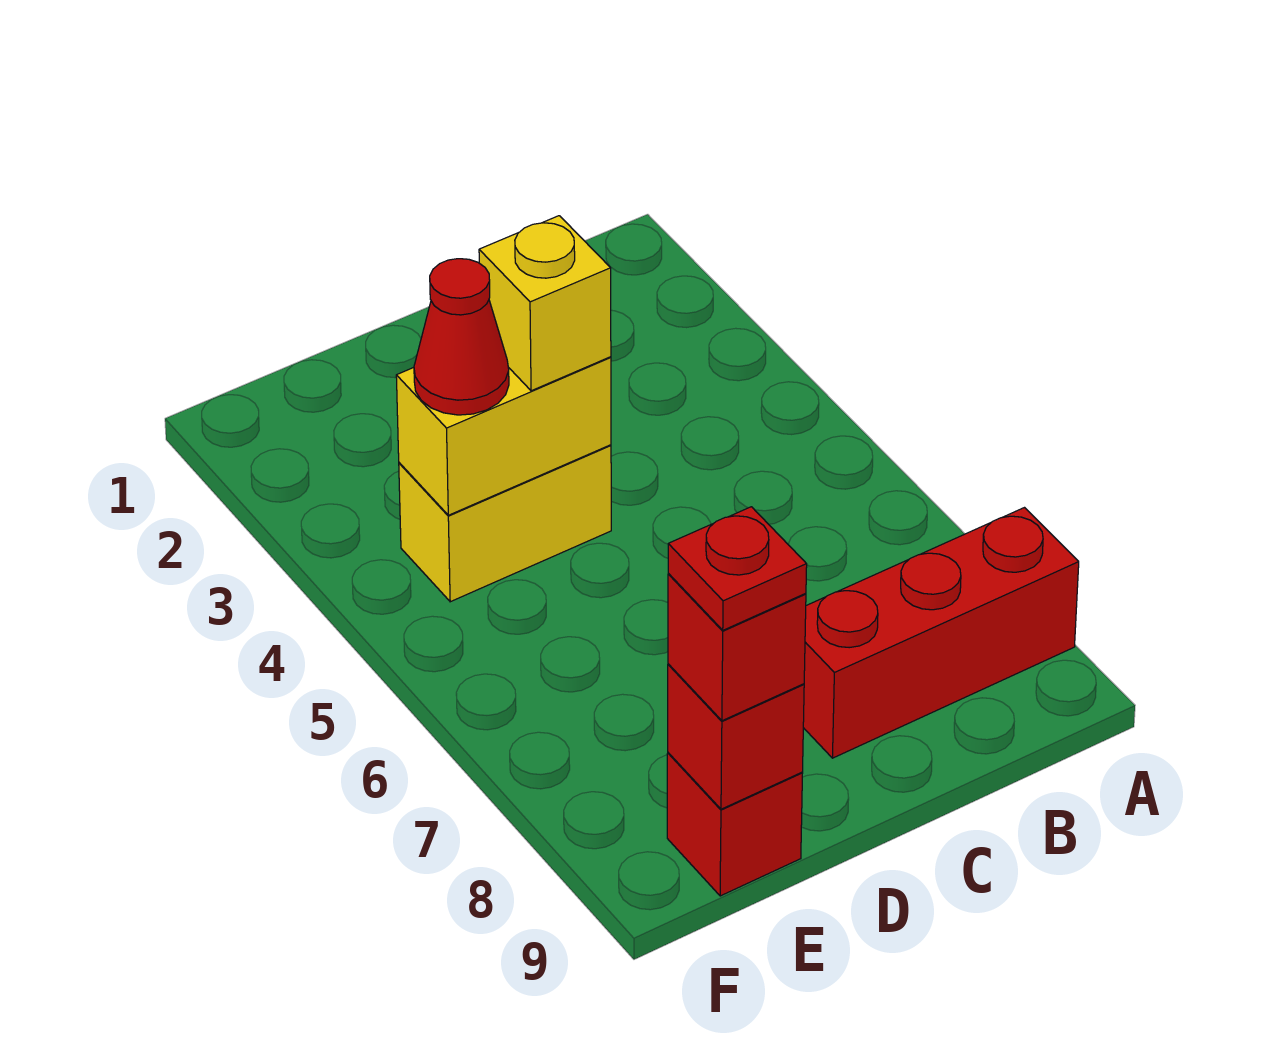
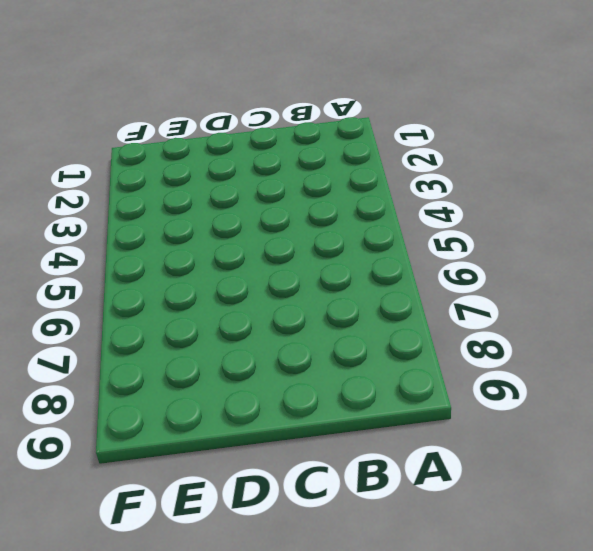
none -> red 1x3 brick [803,508,1079,758]
none -> yellow 1x2 brick [399,445,611,602]

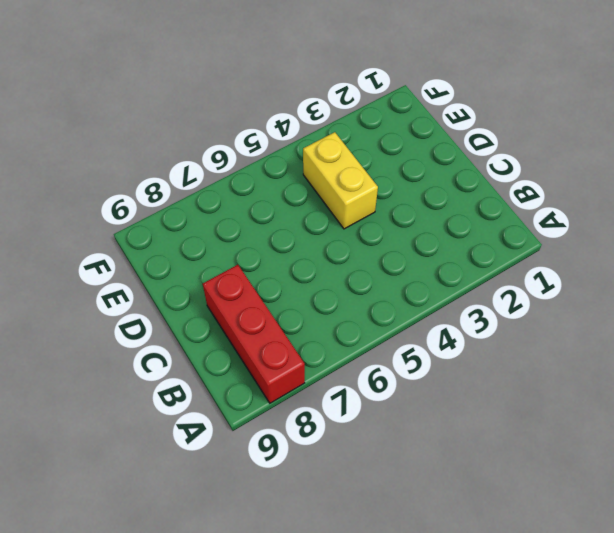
none -> red 1x1 brick [667,753,803,896]
none -> yellow 1x2 brick [396,357,611,515]

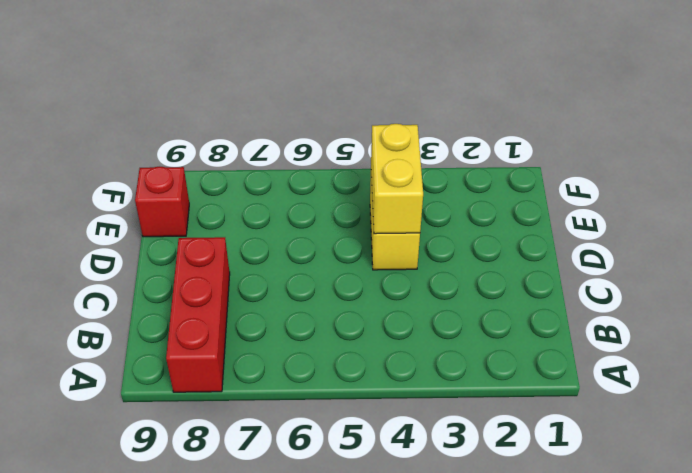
none -> red 1x1 brick [668,664,804,809]
none -> yellow 1x1 brick [479,216,611,391]

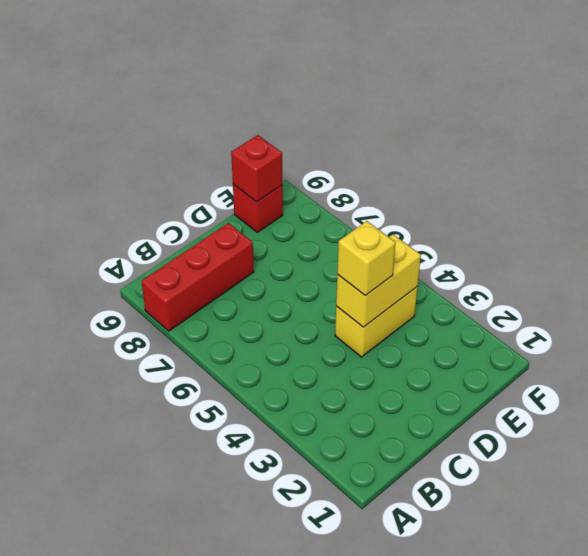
none -> red 1x1 cone [414,259,509,415]
none -> red 1x1 brick [668,574,806,721]

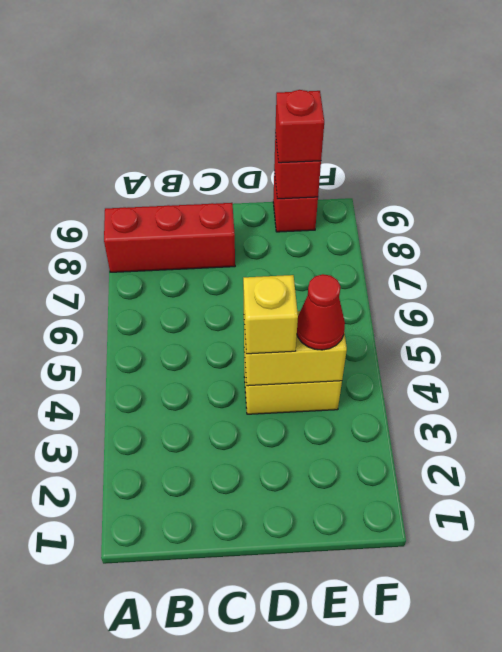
none -> red 1x1 plate [668,507,807,630]

